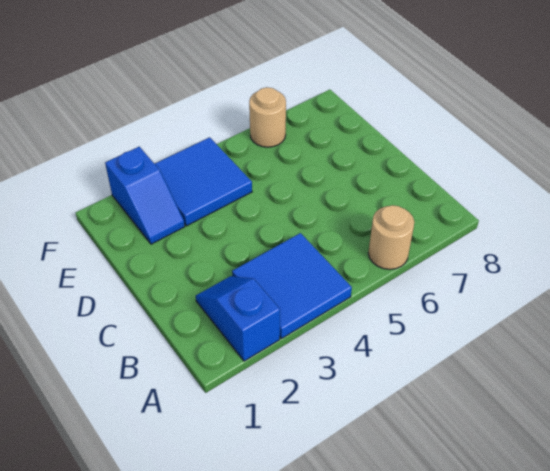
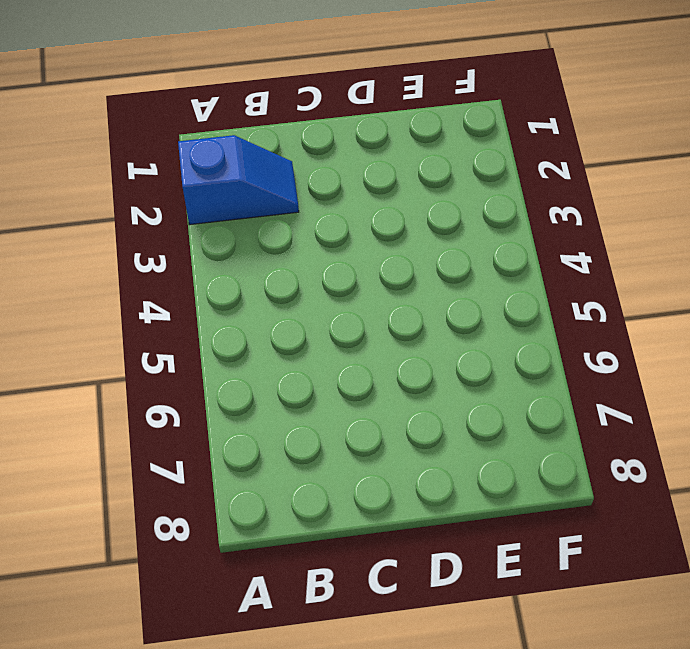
none -> blue 2x2 tile [232,233,352,338]
none -> tan 1x1 round brick [368,205,414,269]

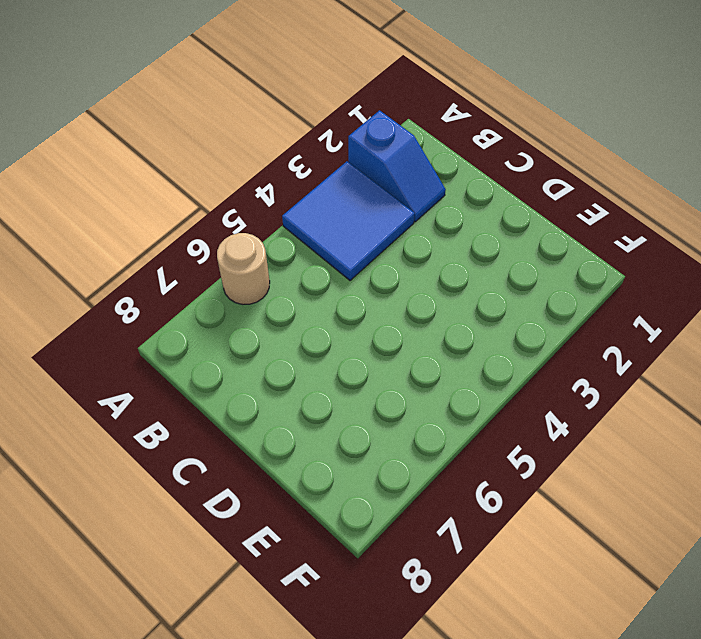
none -> blue 1x2 slope [105,147,185,244]
none -> blue 2x2 tile [155,137,252,226]

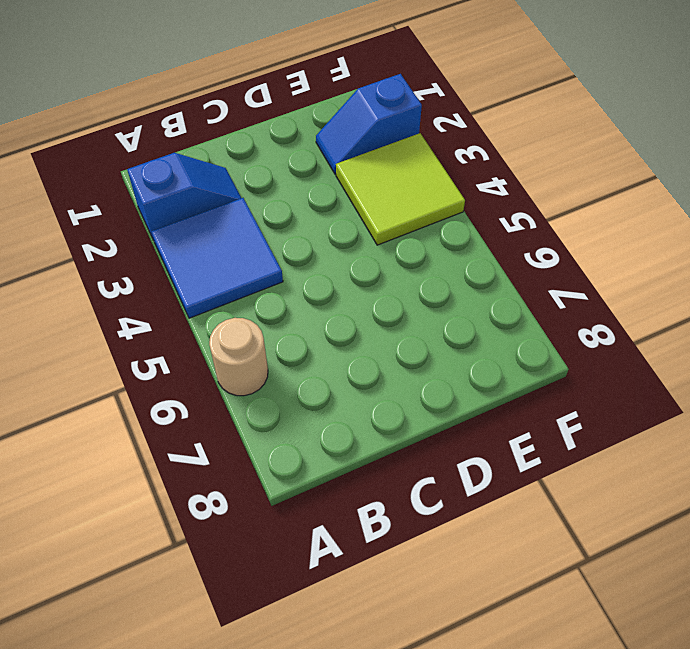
lime 2x2 tile [336,133,465,245] -> blue 2x2 tile [155,137,252,226]
none -> tan 1x1 round brick [249,87,286,147]

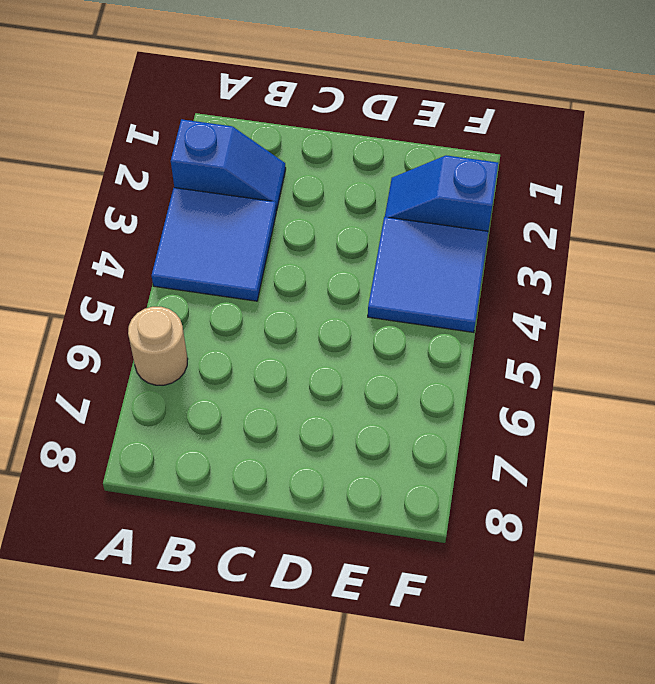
none -> tan 1x1 round brick [249,87,286,147]

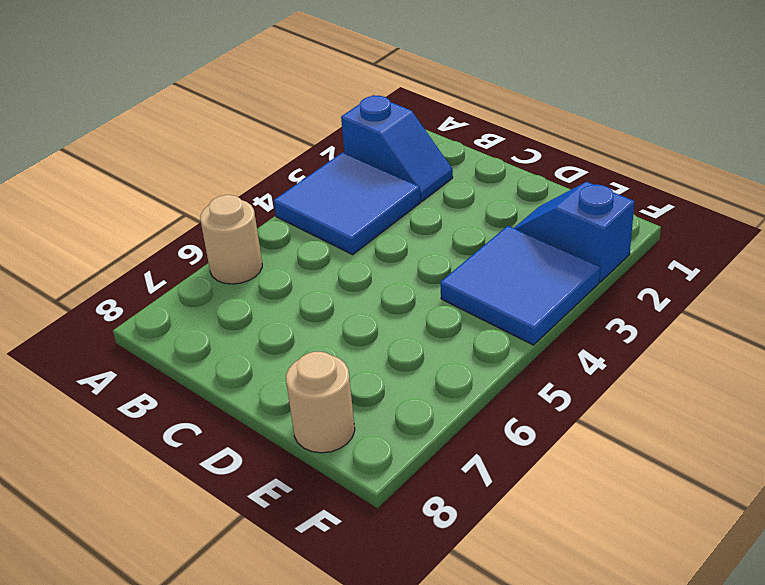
tan 1x1 round brick [286,352,355,453] -> tan 1x1 round brick moved to [249,87,286,147]

